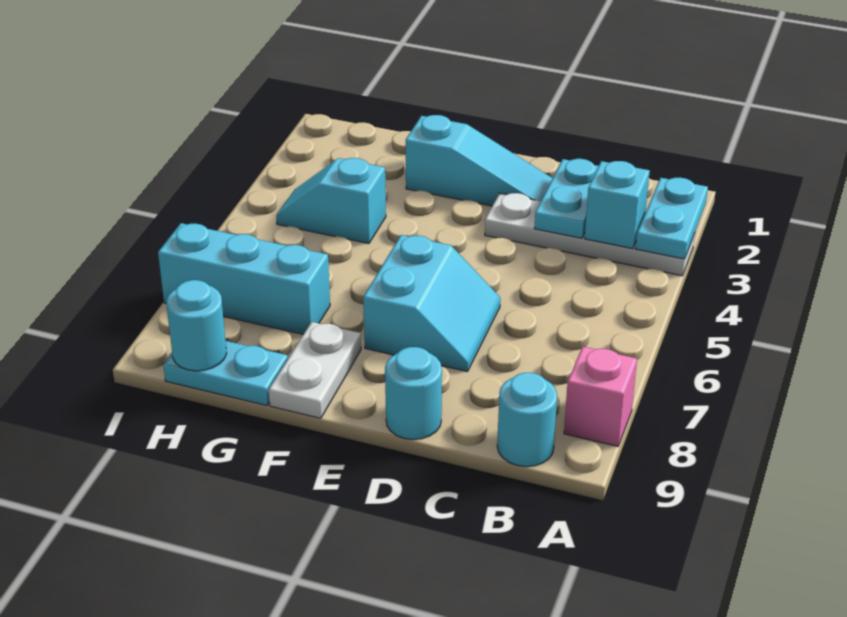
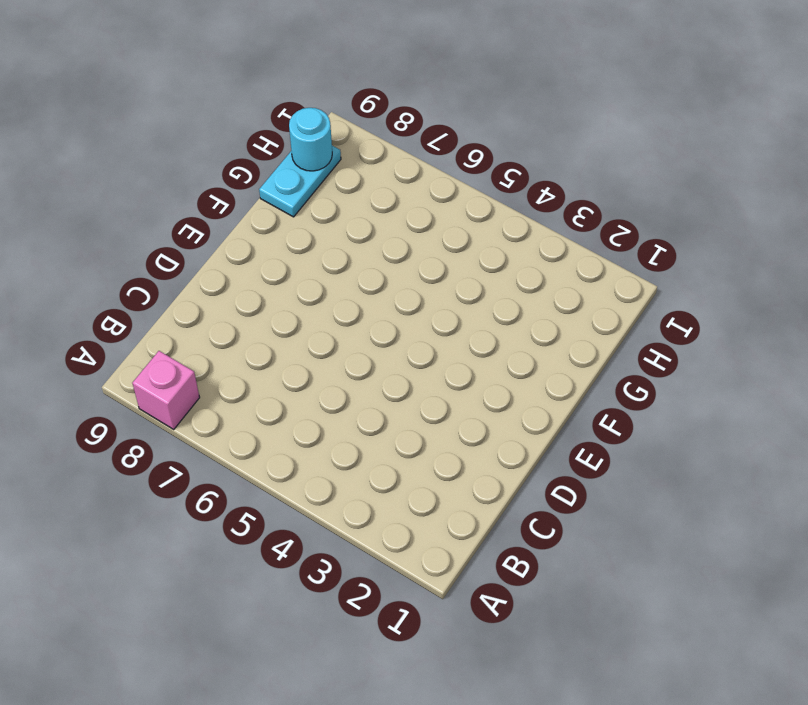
none -> white 1x4 plate [485,193,695,276]
none -> cyan 1x1 round brick [497,373,557,467]
none -> cyan 1x3 slope [406,115,553,206]

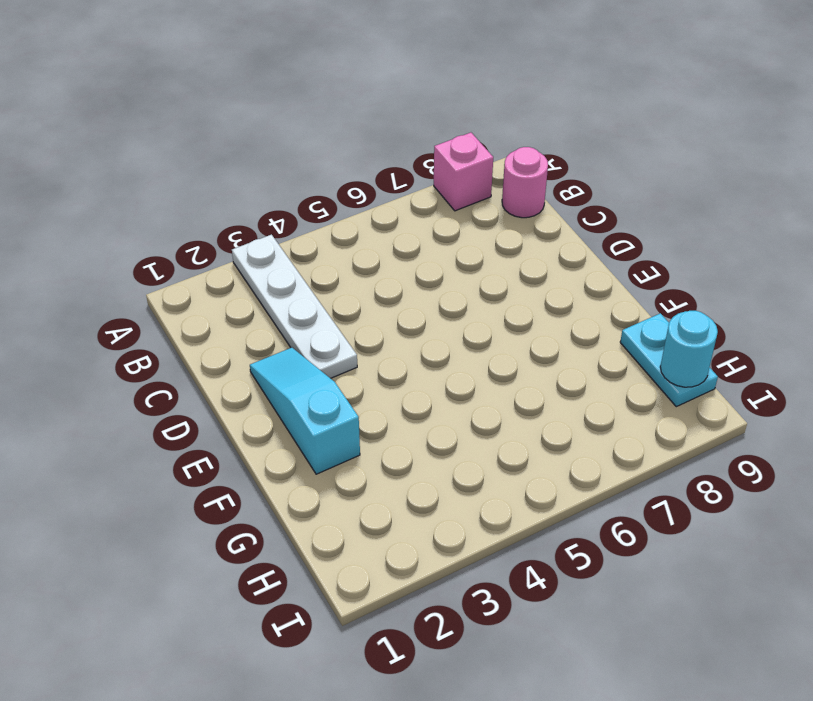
pink 1x1 round brick [502,147,548,218] -> cyan 1x1 round brick [497,373,557,467]
none -> cyan 2x2 slope [363,235,500,372]
none -> cyan 1x1 round brick [385,347,442,439]
none -> white 1x2 plate [269,322,361,418]

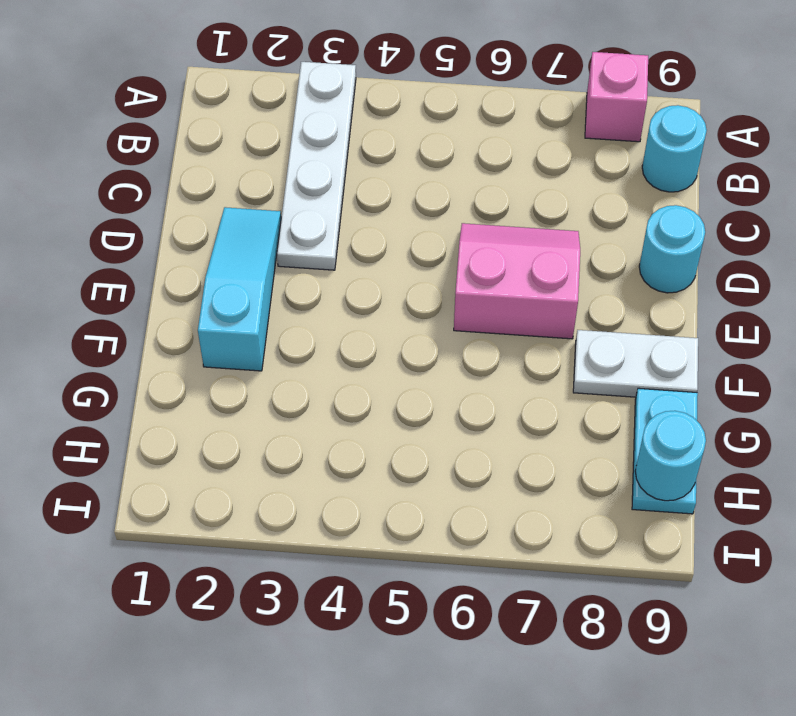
pink 2x2 slope [454,223,580,339] -> cyan 2x2 slope [363,235,500,372]
none -> cyan 1x2 slope [276,158,386,244]
none -> cyan 1x3 brick [158,223,330,334]
none -> cyan 1x2 plate [635,178,708,259]

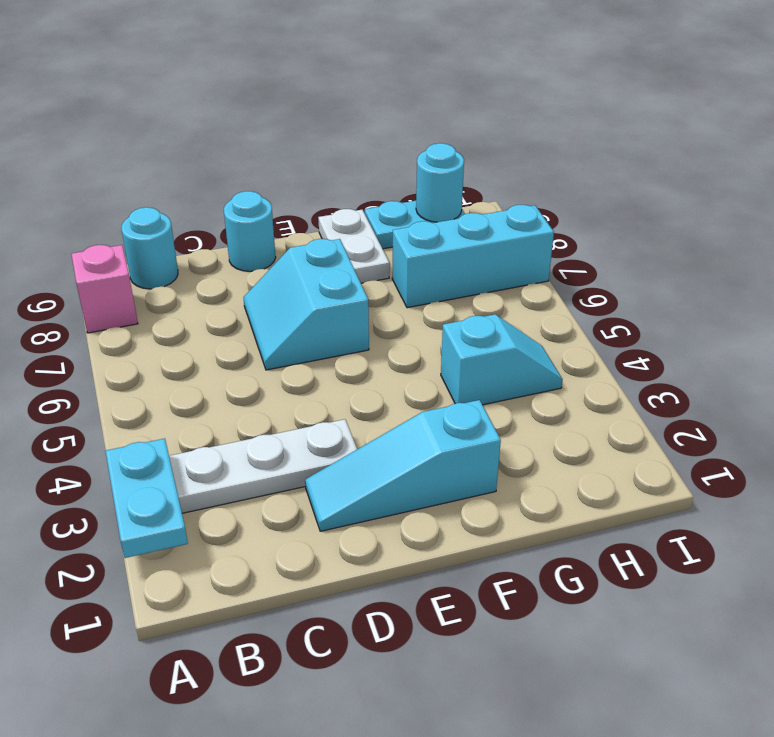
none -> cyan 1x1 brick [585,161,650,249]
none -> cyan 1x2 plate [534,159,599,238]

